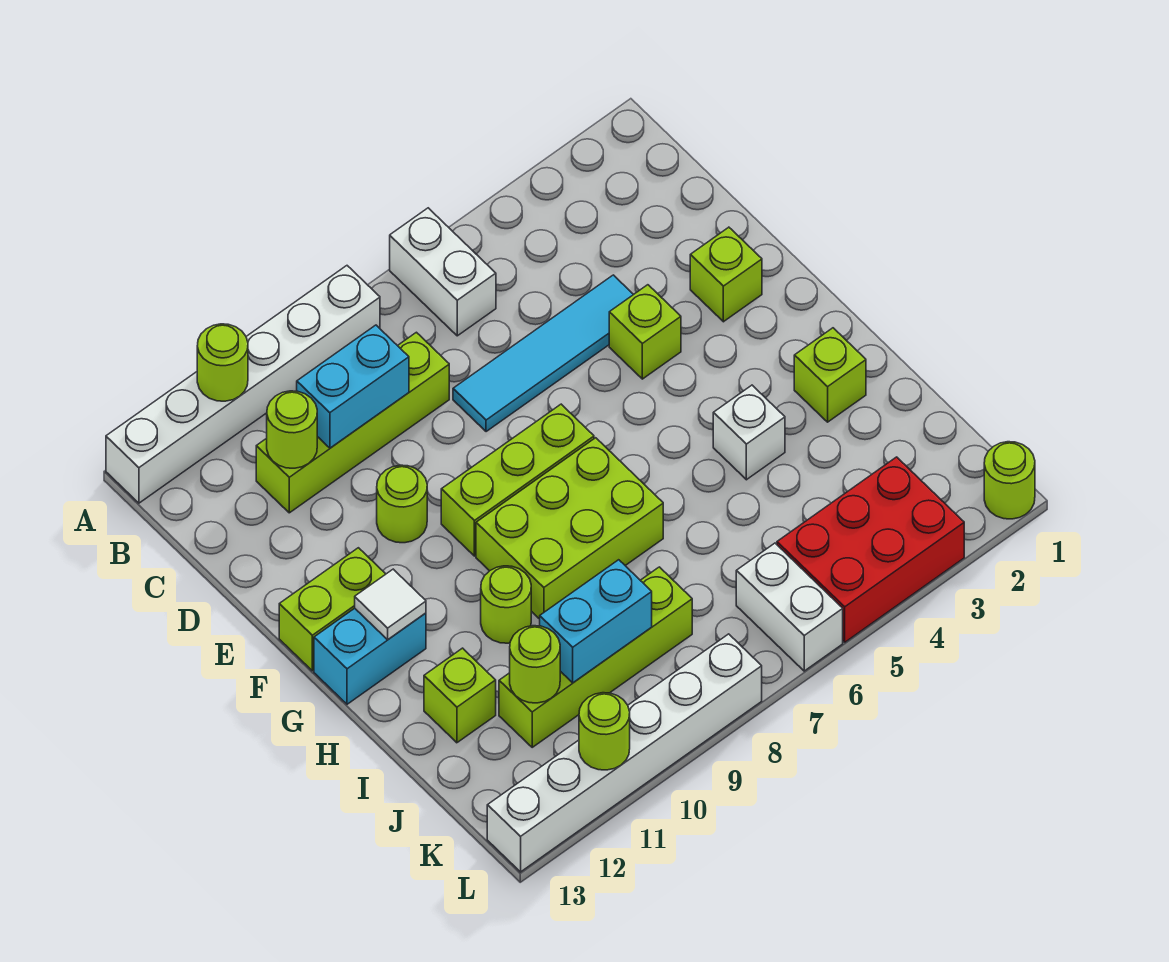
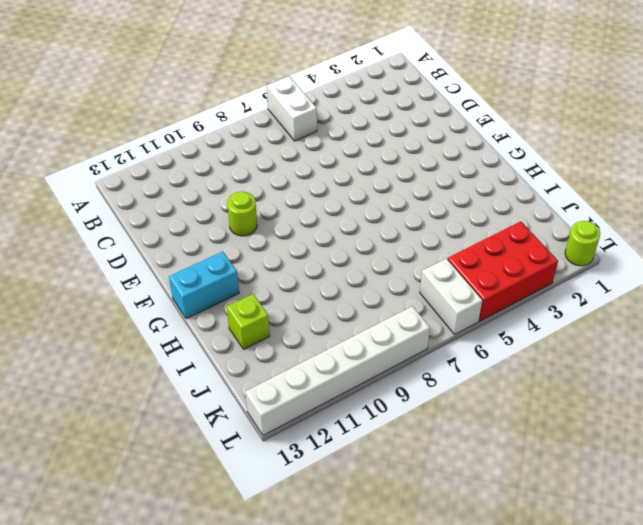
none -> white 1x6 brick [106,266,380,503]
none -> lime 1x4 brick [256,332,449,513]
none -> cyan 1x4 tile [453,275,634,432]

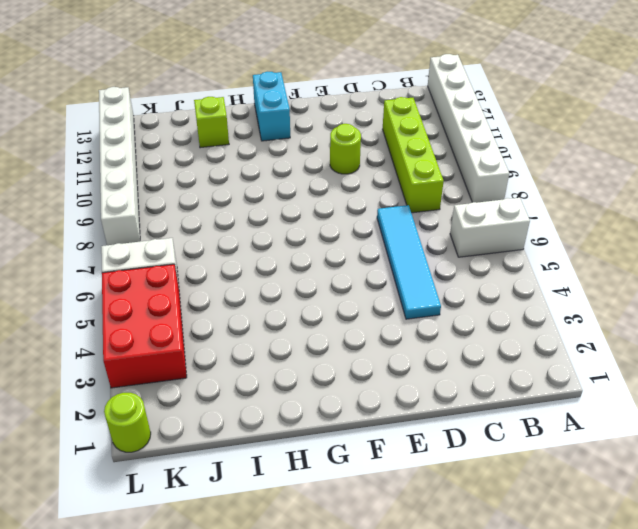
none -> lime 1x1 brick [690,227,762,322]
none -> lime 1x1 brick [609,285,681,379]
none -> lime 1x3 brick [441,404,594,556]

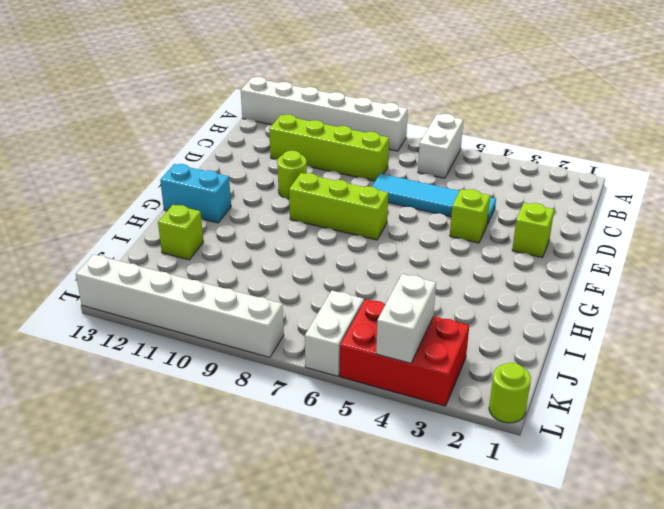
white 1x2 brick [376,274,436,363] -> none
none -> lime 1x2 brick [279,548,385,671]
none -> lime 2x3 brick [476,438,663,619]
none -> lime 1x1 brick [794,328,866,422]

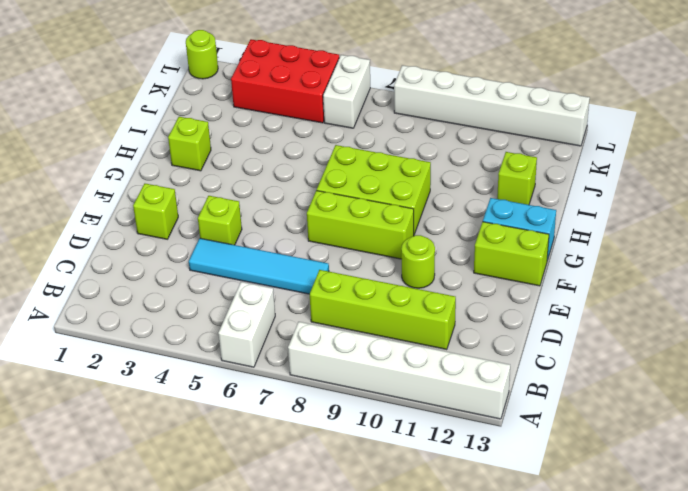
none -> white 1x1 brick [713,385,785,480]
none -> lime 1x1 round brick [481,566,531,643]
none -> lime 1x4 brick [499,567,692,747]

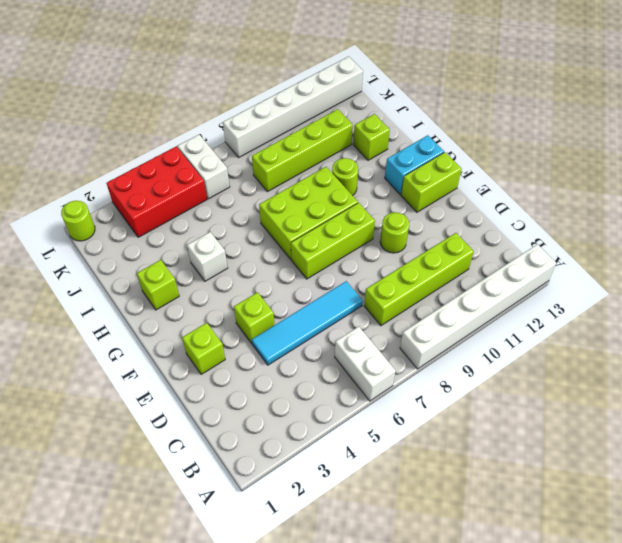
none -> lime 1x1 round brick [197,324,248,401]
none -> cyan 1x2 brick [297,325,409,448]
none -> lime 1x1 round brick [267,391,317,468]

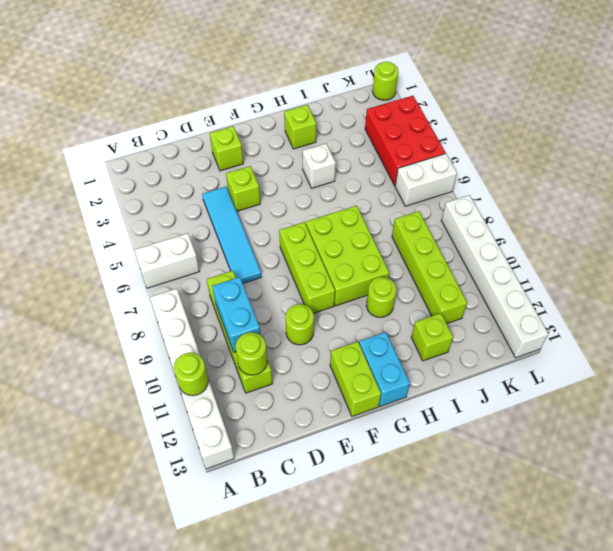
none -> white 1x1 tile [355,569,426,640]
none -> cyan 1x2 brick [540,560,652,683]
none -> lime 1x1 round brick [510,626,560,703]

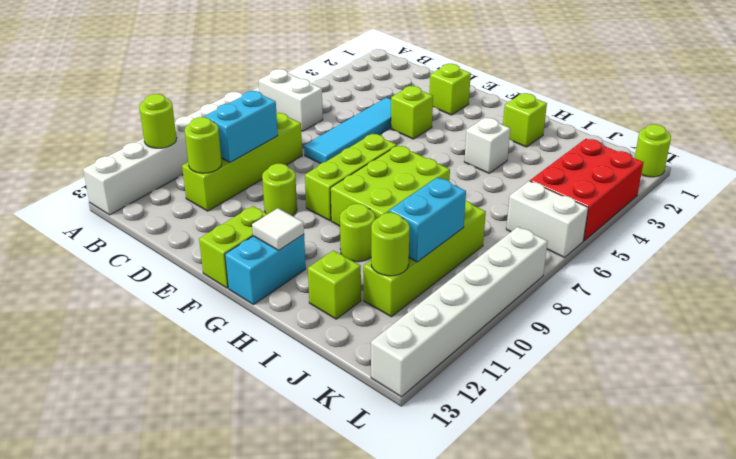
none -> lime 1x1 round brick [579,693,630,770]

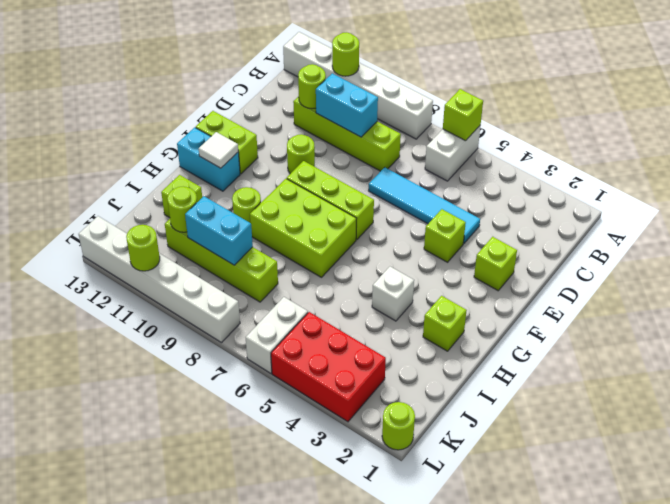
lime 1x1 brick [443,89,483,141] -> none

